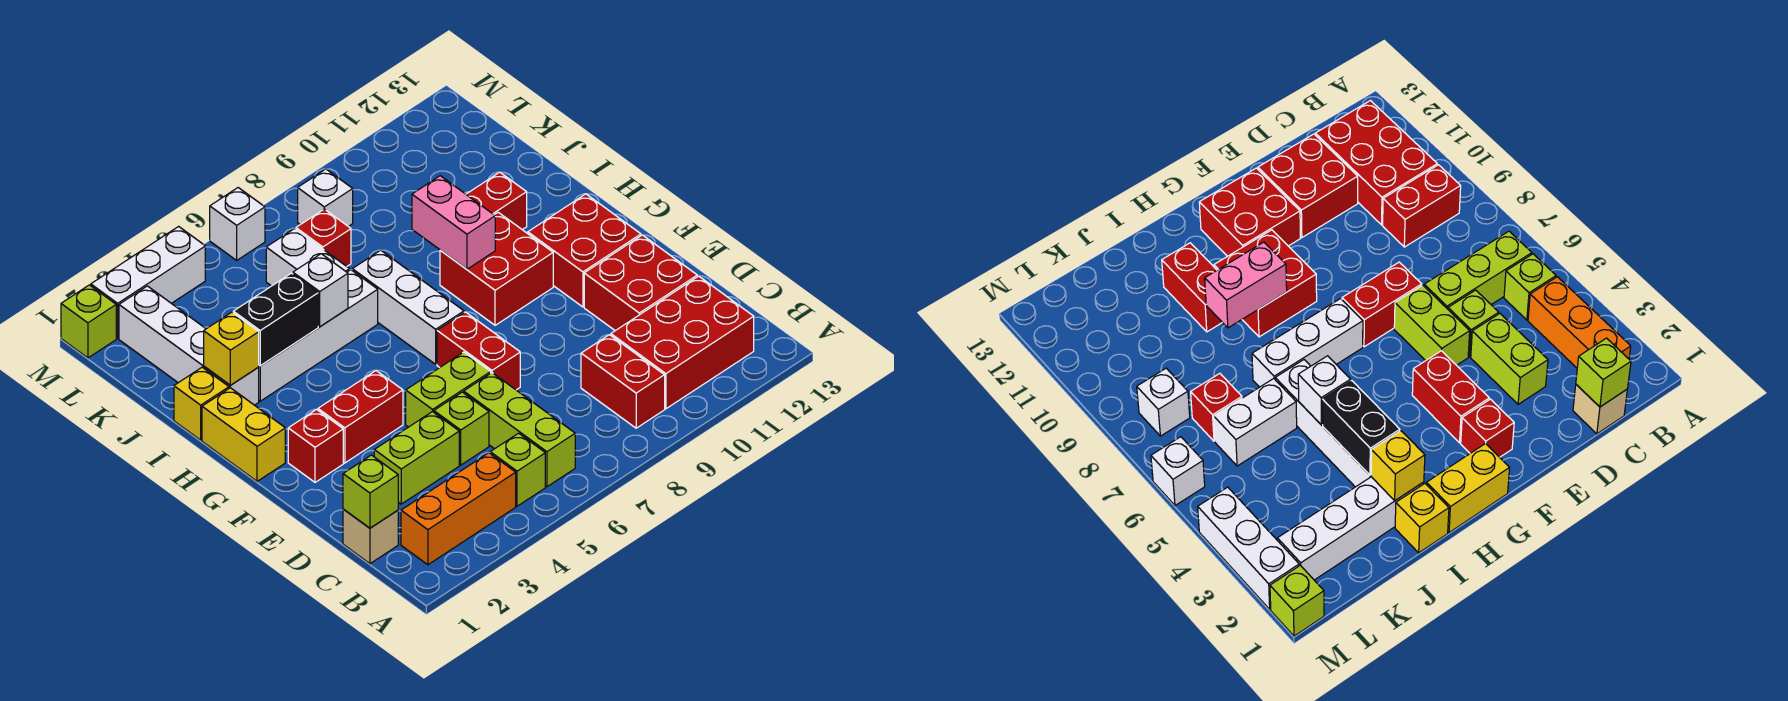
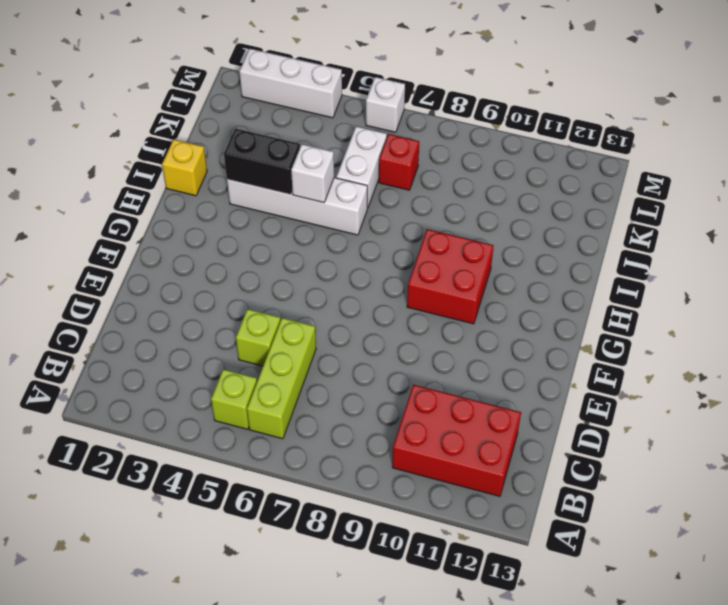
none -> orange 1x3 brick [401,453,516,565]
none -> red 1x2 brick [581,335,665,428]
none -> tan 1x1 brick [343,509,398,564]
none -> lime 1x2 brick [374,412,459,504]

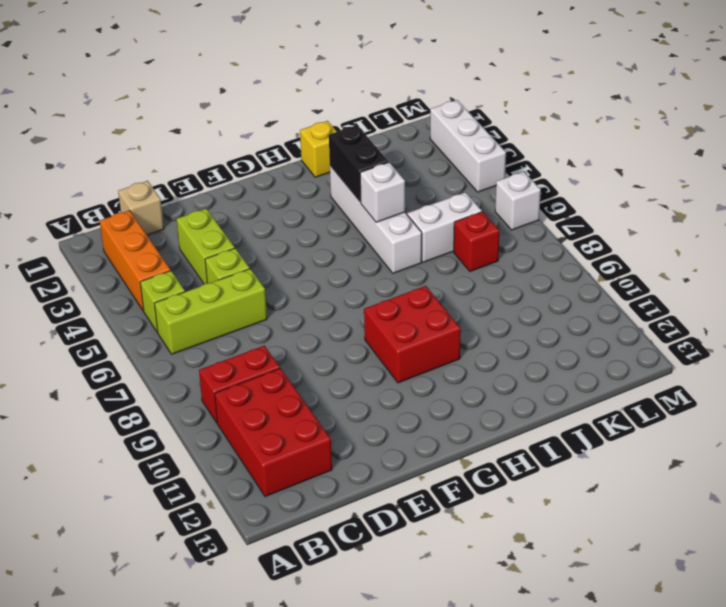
none -> red 2x2 brick [584,235,697,331]
none -> lime 1x2 brick [406,352,491,427]
none -> red 1x2 brick [437,312,520,390]
none -> red 1x1 brick [288,409,343,482]

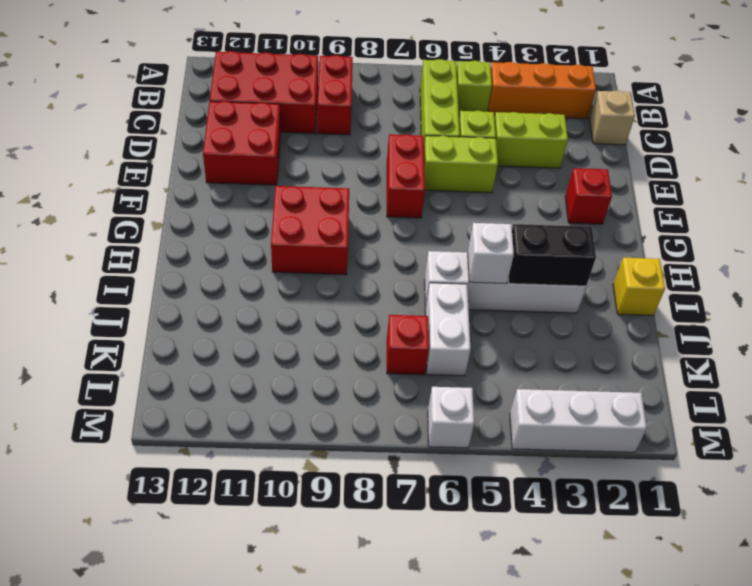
none -> red 1x2 brick [318,371,403,463]
none -> red 2x2 brick [528,194,641,307]
none -> yellow 1x2 brick [202,388,285,481]
none -> white 1x3 brick [352,250,464,364]

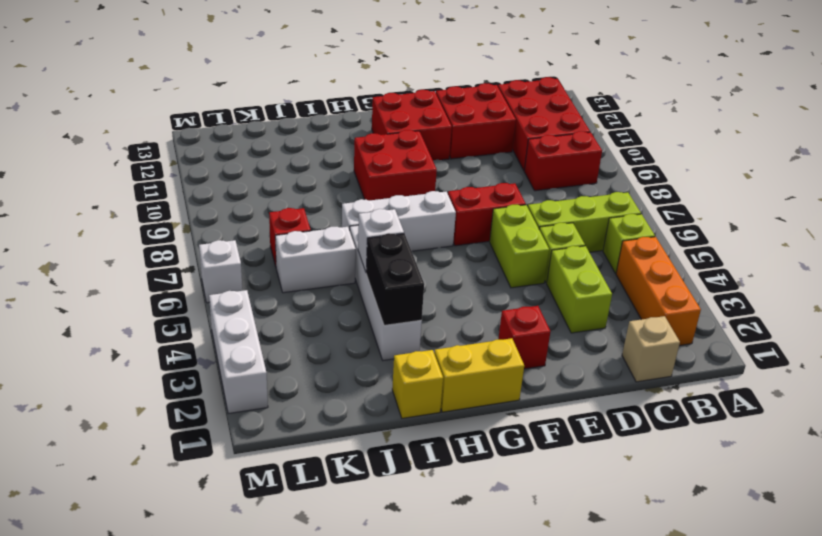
none -> red 1x2 brick [318,371,403,463]
none -> white 1x4 brick [119,286,259,405]
none -> red 1x2 brick [466,172,527,230]
none -> white 1x1 brick [298,169,353,226]

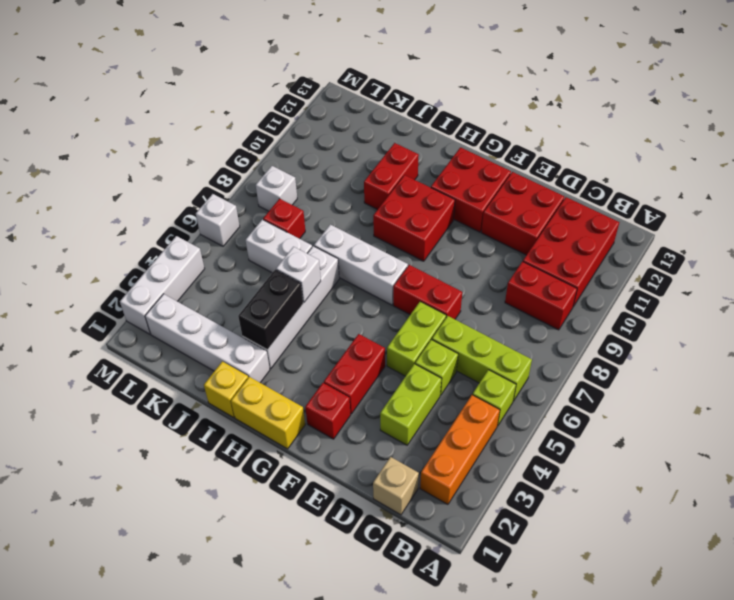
none -> lime 1x1 brick [61,285,116,358]
none -> lime 1x1 brick [343,455,398,528]
none -> pink 1x2 brick [412,176,495,269]
none -> yellow 1x1 brick [204,312,259,385]

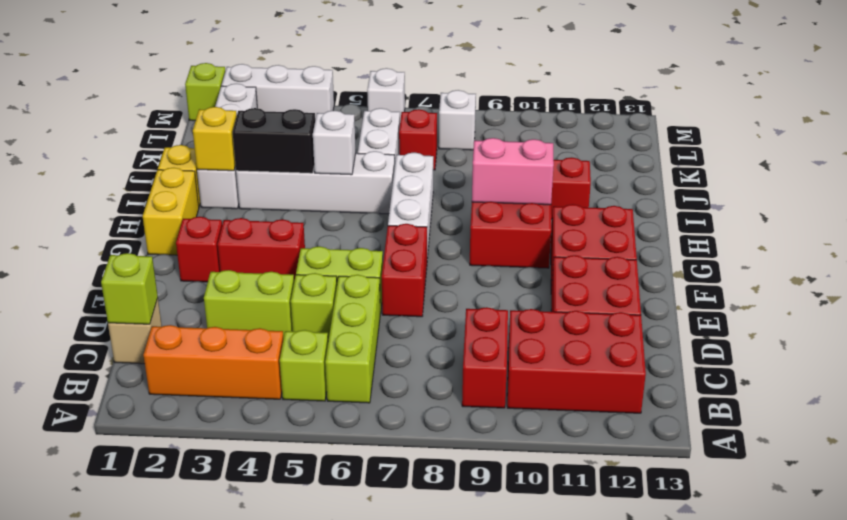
pink 1x2 brick [472,138,554,205] -> pink 1x2 brick turned to [412,176,495,269]

